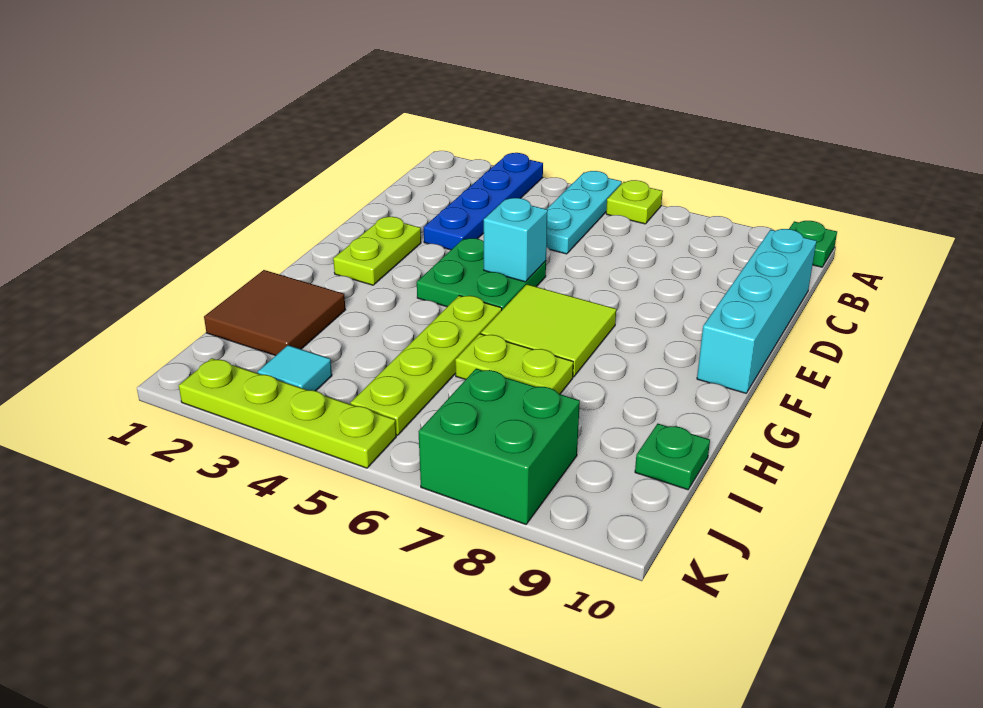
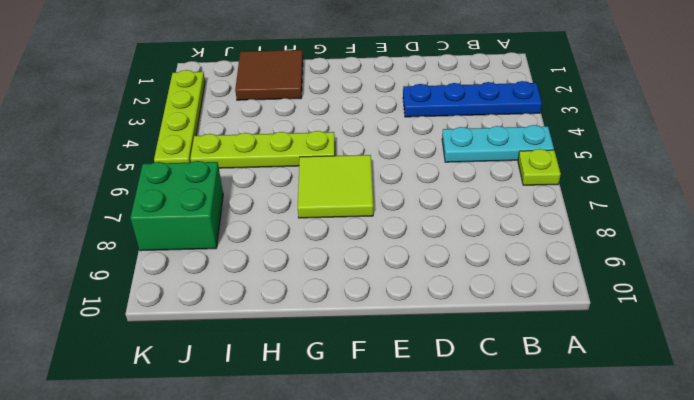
none -> green 1x1 plate [789,221,837,267]
none -> cyan 1x4 brick [697,229,816,393]
none -> lime 1x2 plate [333,217,421,285]

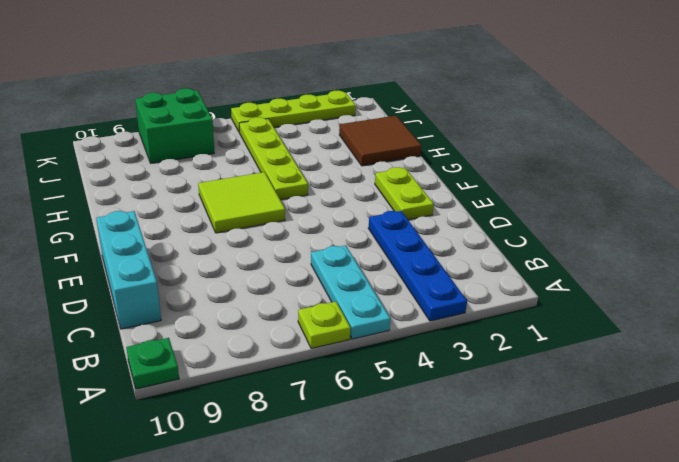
cyan 1x3 brick [96,211,161,329] -> cyan 1x4 brick [697,229,816,393]
none -> green 2x2 plate [417,238,546,310]
none -> lime 1x2 plate [455,334,573,394]
none -> green 1x1 plate [635,424,710,490]

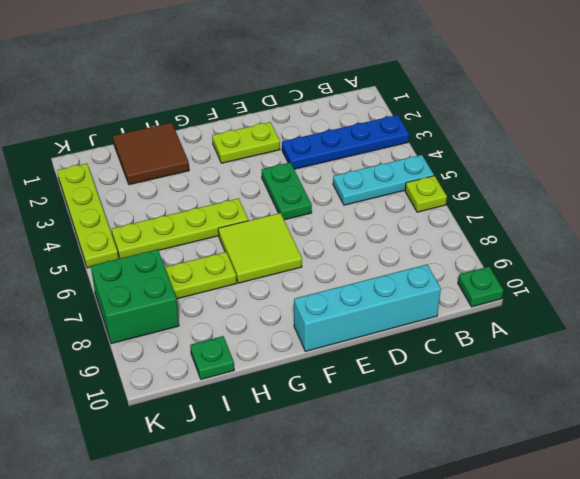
green 1x2 plate [262,162,312,220] -> green 2x2 plate [417,238,546,310]
lime 1x2 plate [165,252,237,299] -> lime 1x2 plate turned to [455,334,573,394]
none -> cyan 1x1 tile [258,345,332,391]
none -> cyan 1x1 brick [484,198,548,282]

